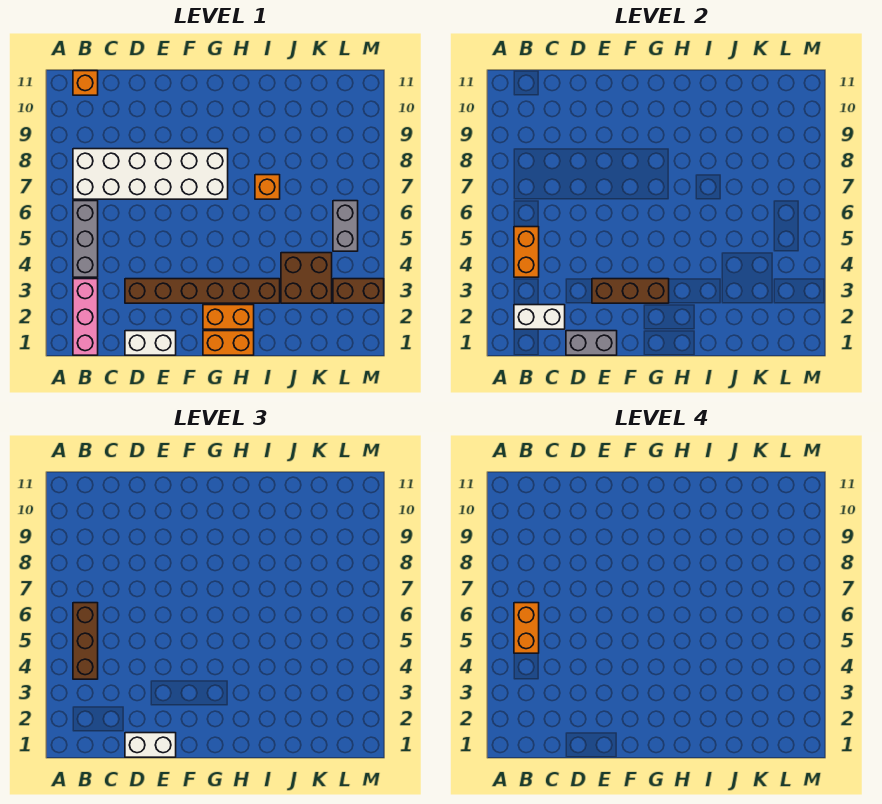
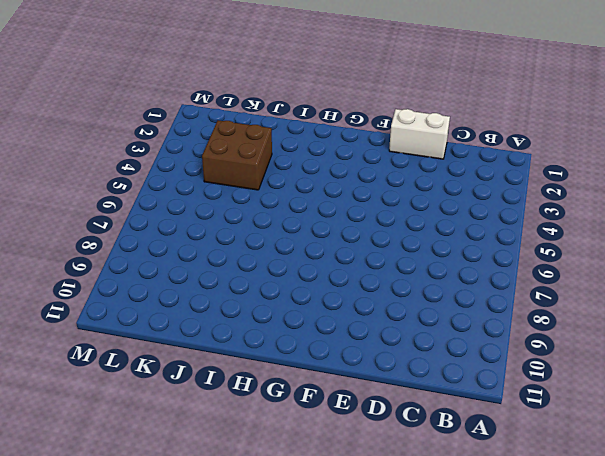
none -> pink 1x3 brick [73,279,98,355]
none -> grey 1x3 brick [73,201,98,277]
none -> white 2x6 brick [73,149,228,199]

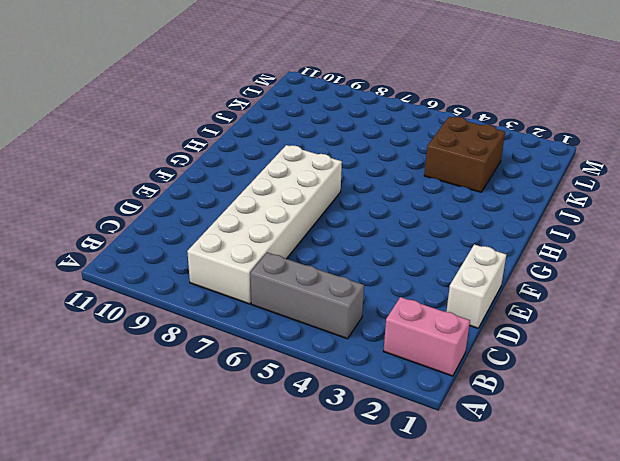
pink 1x2 brick [384,297,470,376] -> pink 1x3 brick [73,279,98,355]
none -> orange 1x1 brick [73,71,98,95]
none -> brown 1x6 brick [125,279,280,303]
none -> orange 1x2 brick [203,331,254,355]

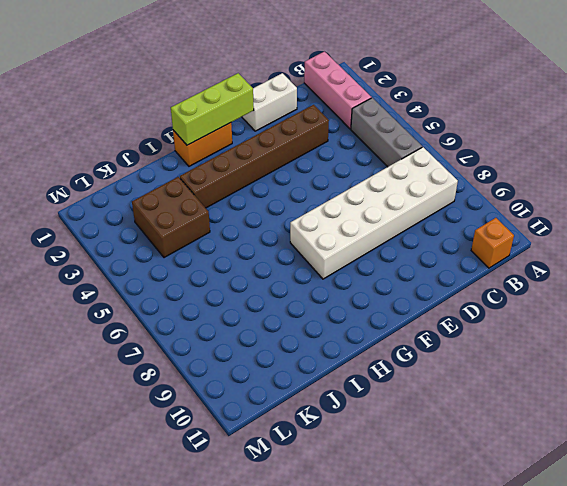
lime 1x3 brick [171,73,254,145] -> none
none -> orange 1x2 brick [203,305,254,329]
none -> orange 1x1 brick [255,175,280,199]
none -> brown 1x2 brick [333,279,384,303]

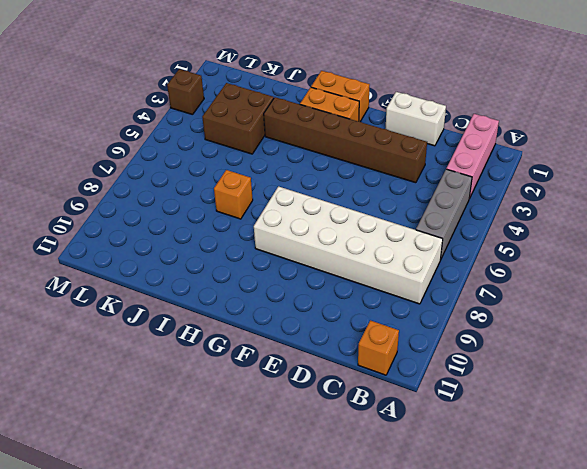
brown 1x1 brick [167,69,204,115] -> brown 1x2 brick [333,279,384,303]
none -> grey 1x2 brick [333,201,358,251]
none -> white 1x2 brick [514,305,565,329]
none -> orange 1x2 brick [514,227,539,277]

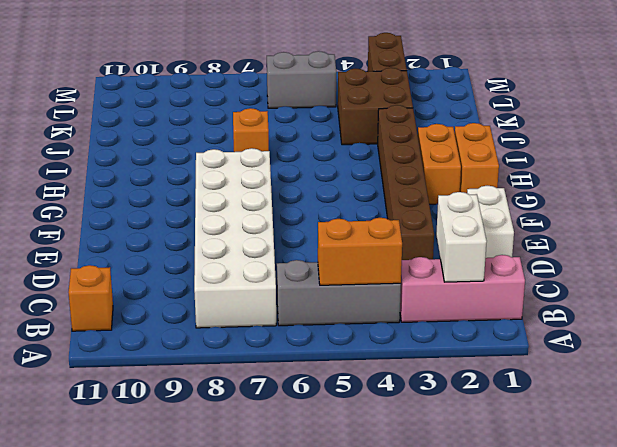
none -> grey 1x2 brick [566,331,617,355]
none -> brown 1x3 brick [592,279,669,303]
none -> brown 1x3 brick [73,603,98,679]

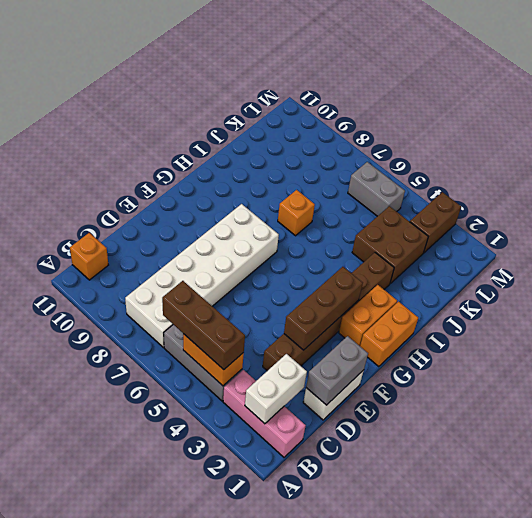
none -> white 1x2 brick [125,733,176,757]
none -> orange 1x2 brick [514,603,539,653]

